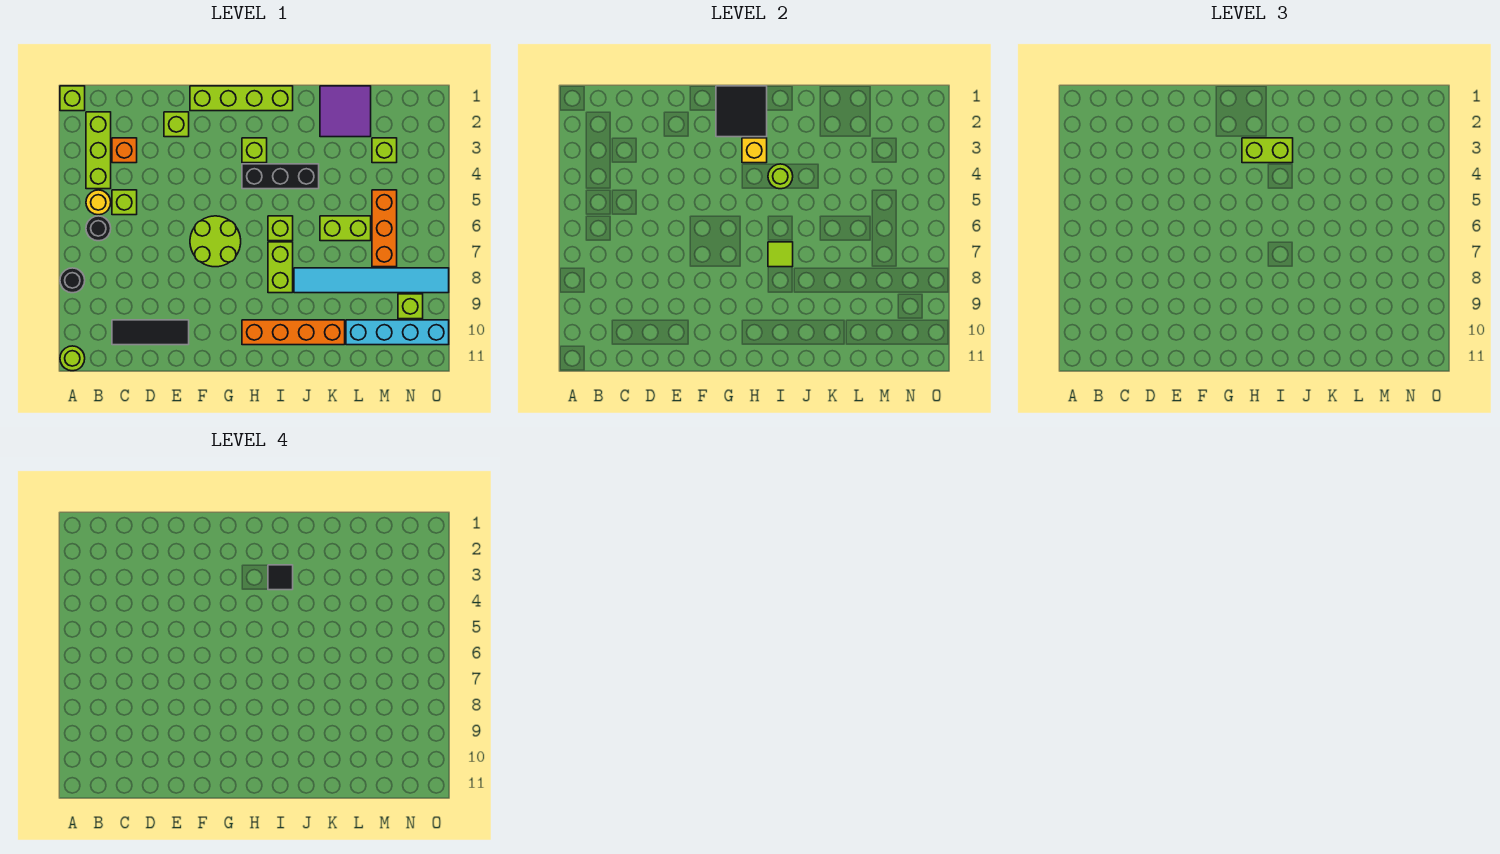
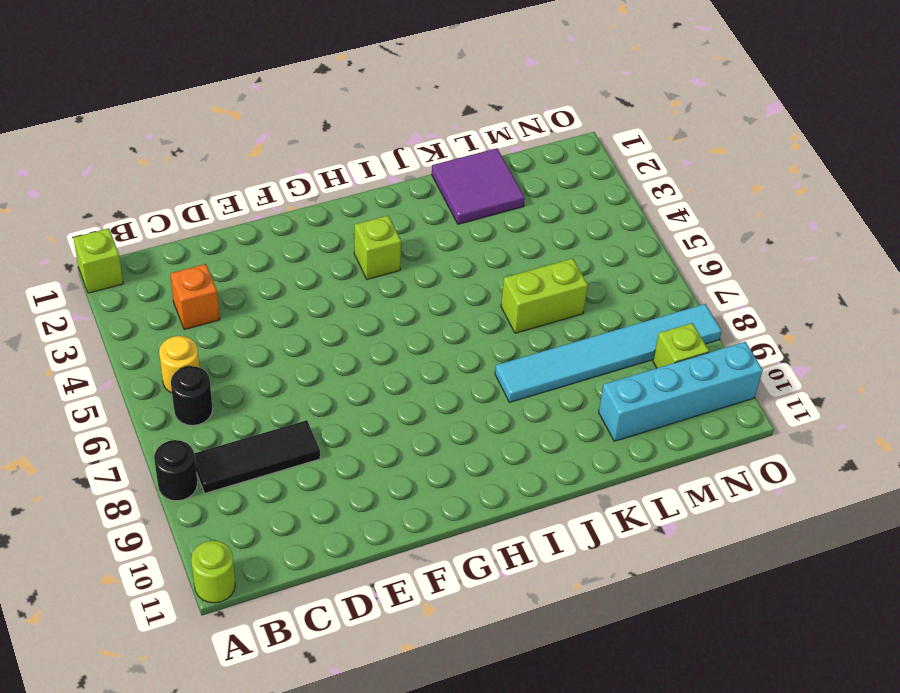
black 1x3 tile [194,420,320,493] -> black 1x3 tile moved to [112,320,189,345]
none -> lime 1x3 brick [86,112,111,189]
none -> lime 1x1 brick [112,190,137,215]
none -> lime 1x1 brick [164,112,189,137]
none -> lime 1x4 brick [190,86,293,111]

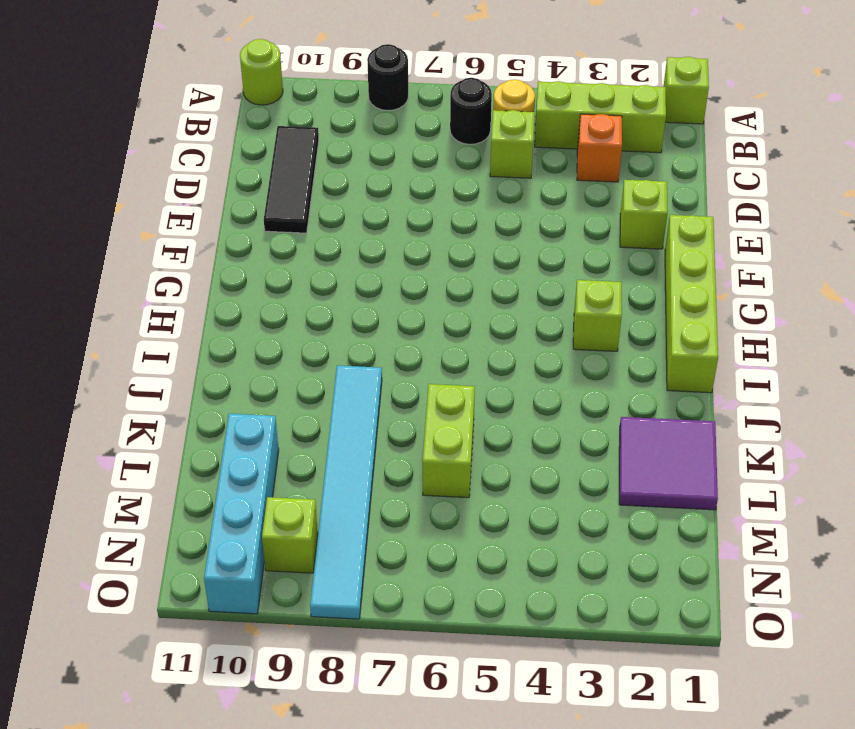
none -> lime 2x2 round brick [190,216,241,267]
none -> black 1x3 brick [242,164,319,189]
none -> orange 1x4 brick [242,320,345,345]
none -> lime 1x1 brick [268,216,293,241]

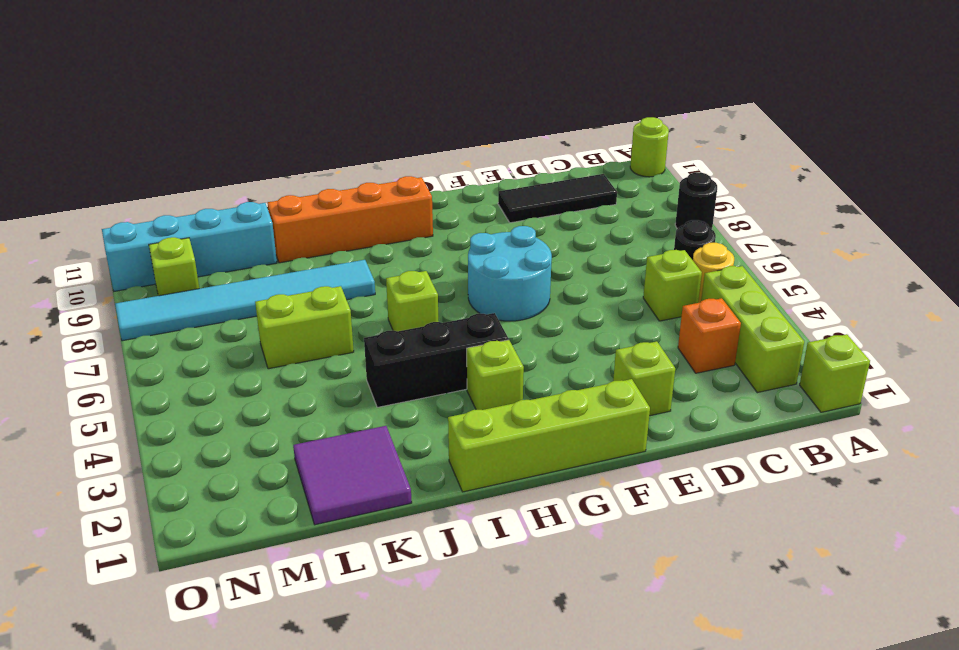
cyan 2x2 round brick [468,226,552,321] -> lime 2x2 round brick [190,216,241,267]
none -> lime 1x2 brick [268,242,293,293]
none -> lime 1x1 brick [372,138,397,163]
none -> orange 1x3 brick [372,190,397,267]
none -> black 2x2 tile [716,86,767,137]

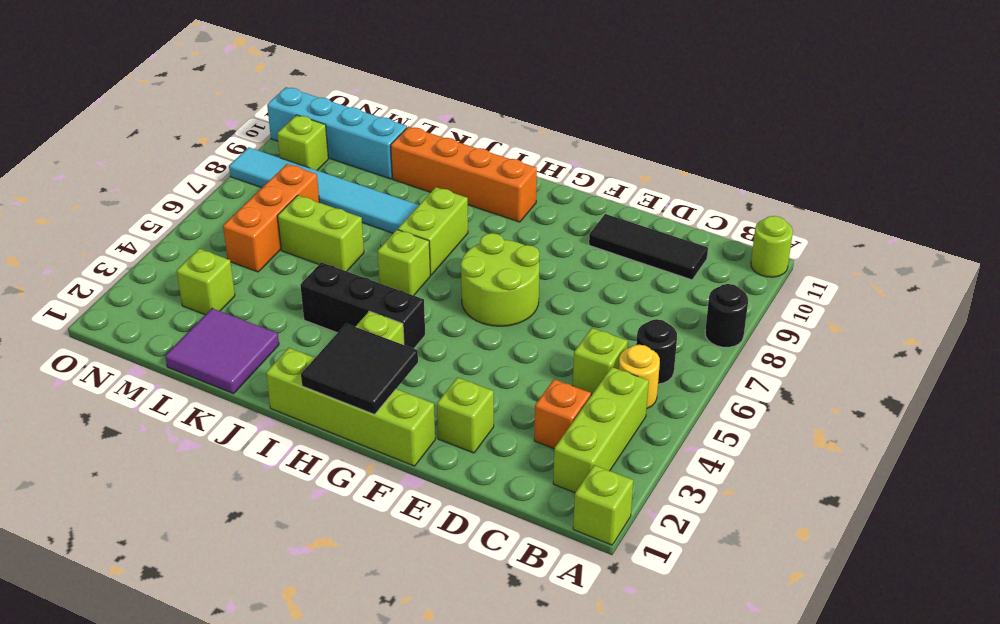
none -> yellow 1x1 brick [742,138,767,163]
none -> lime 1x1 round brick [768,164,793,189]
none -> lime 1x1 tile [768,242,793,267]
none -> lime 1x2 brick [1242,138,1293,163]

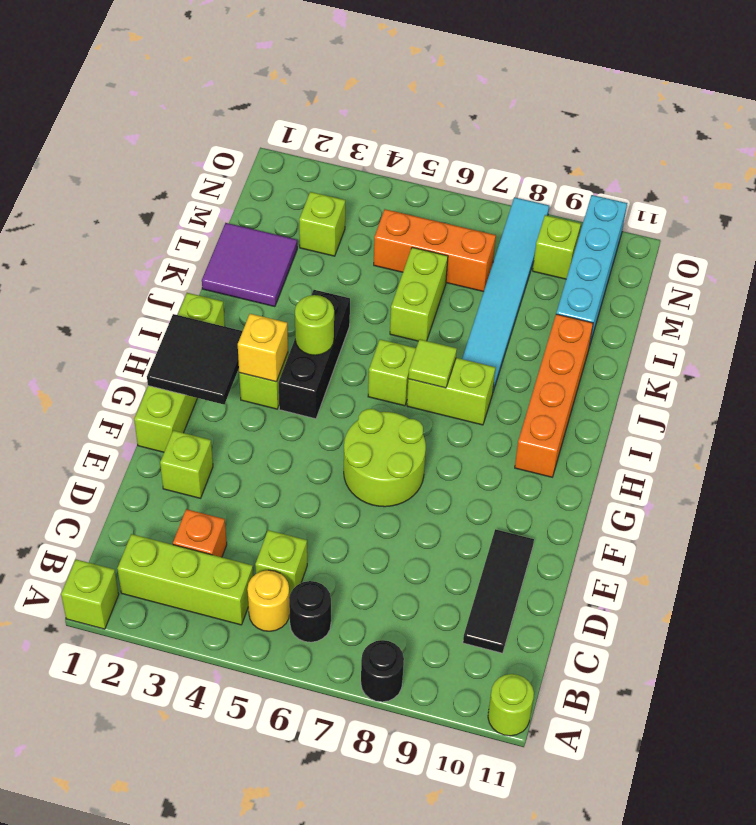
none -> lime 1x2 brick [1242,138,1293,163]
none -> black 1x1 tile [268,565,293,590]

